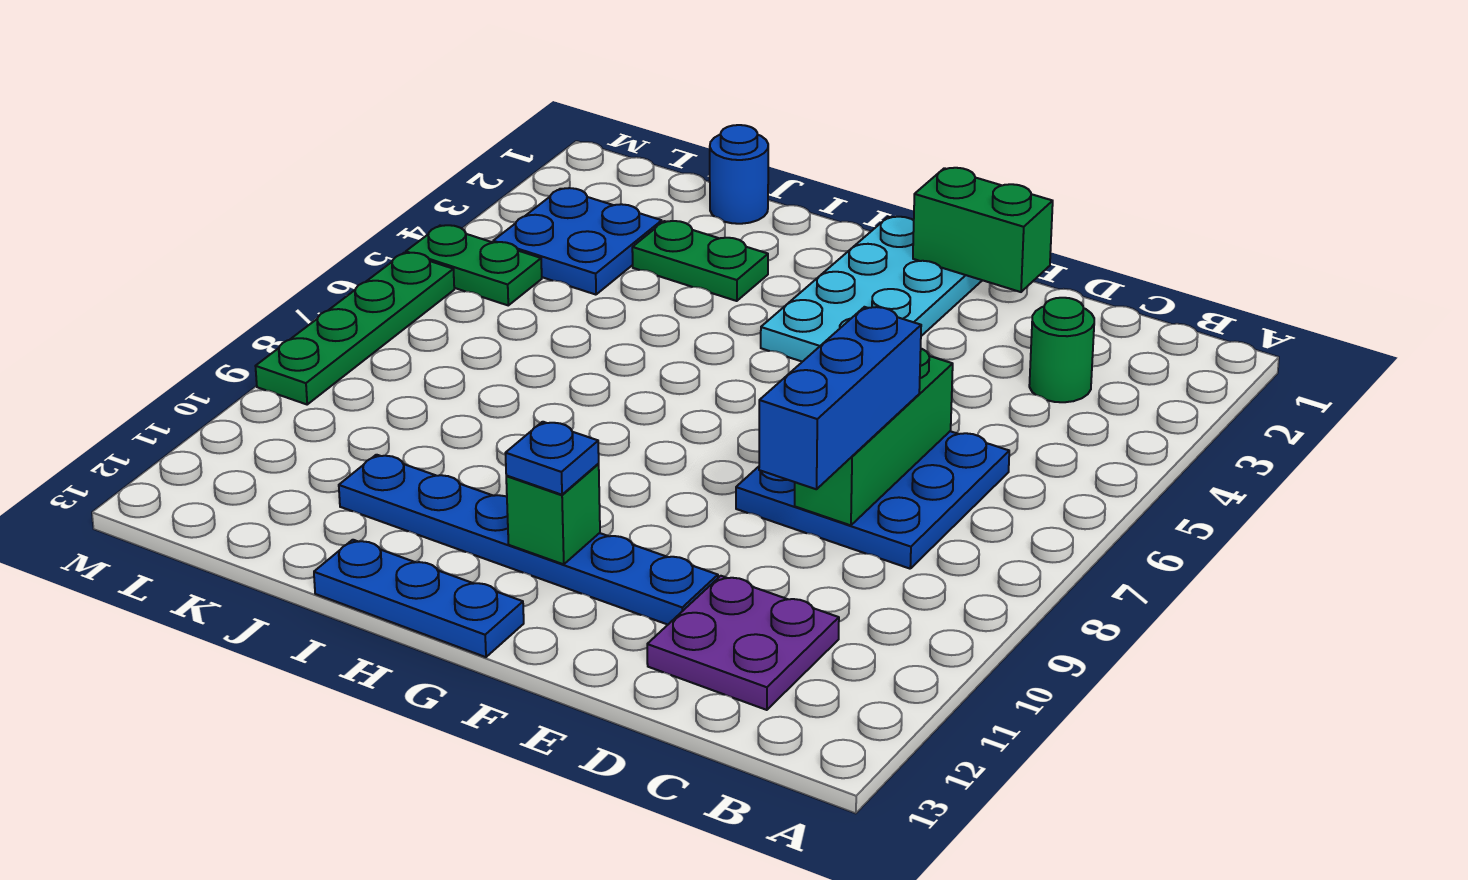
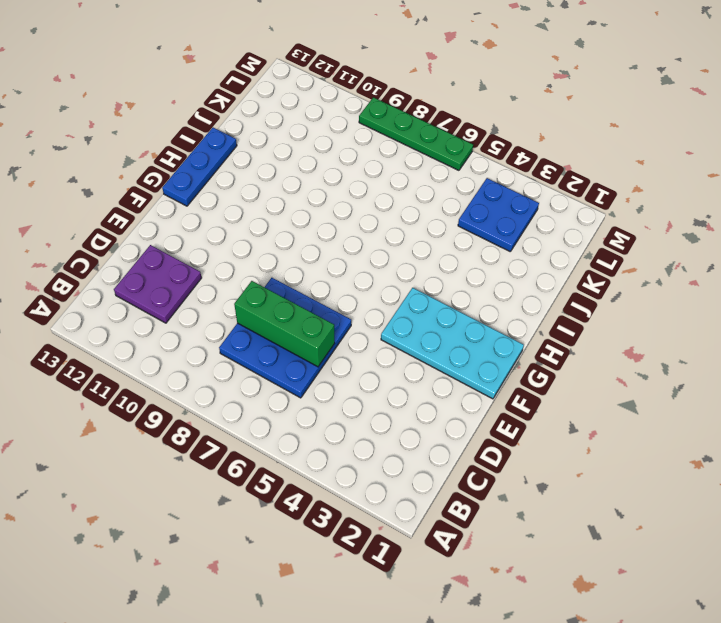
none -> green 1x1 round brick [1029,298,1094,402]
none -> blue 1x6 plate [339,455,718,625]
none -> green 1x2 plate [632,221,768,301]

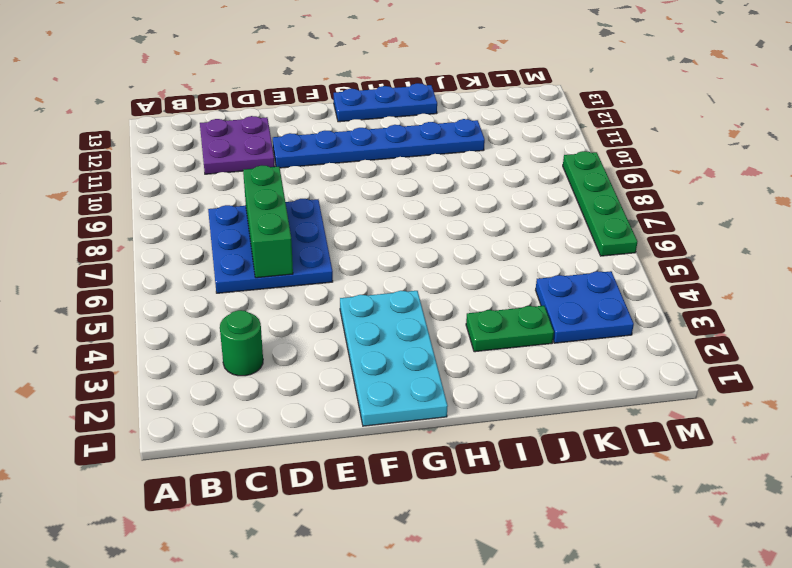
none -> blue 1x1 round brick [710,125,768,224]
none -> green 1x2 plate [406,225,542,305]
none -> green 1x2 brick [913,168,1053,292]

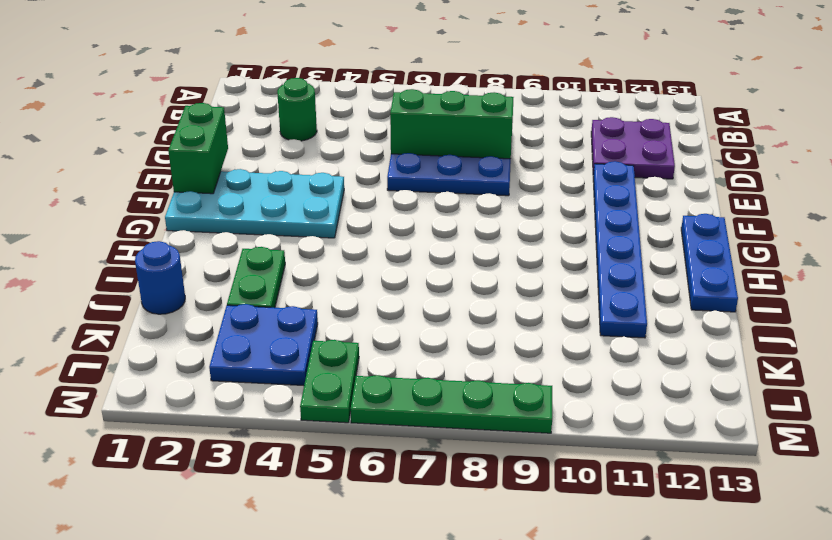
none -> green 1x1 brick [506,464,600,564]
none -> blue 1x3 brick [759,307,921,489]
none -> blue 1x1 plate [505,422,599,495]

